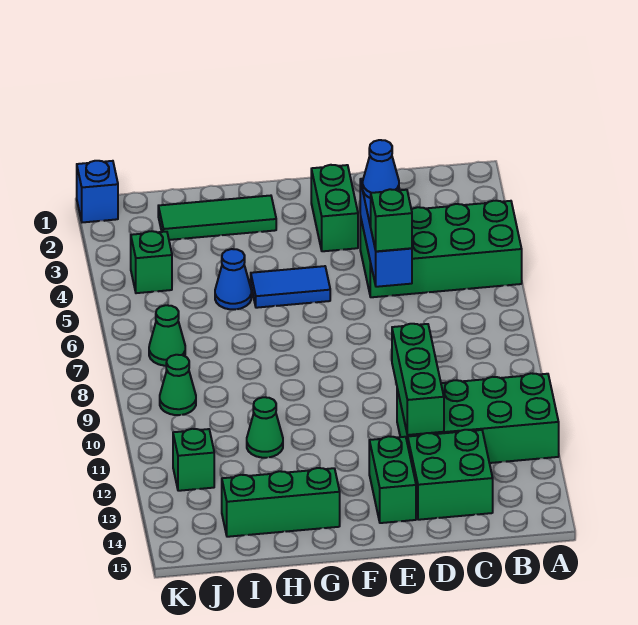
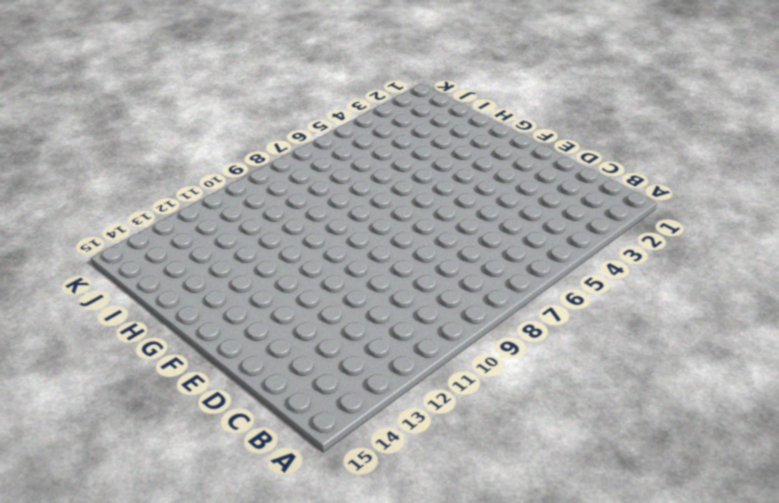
none -> green 2x4 brick [360,201,522,297]
none -> green 2x4 brick [397,373,559,463]
none -> green 2x2 brick [408,430,493,520]

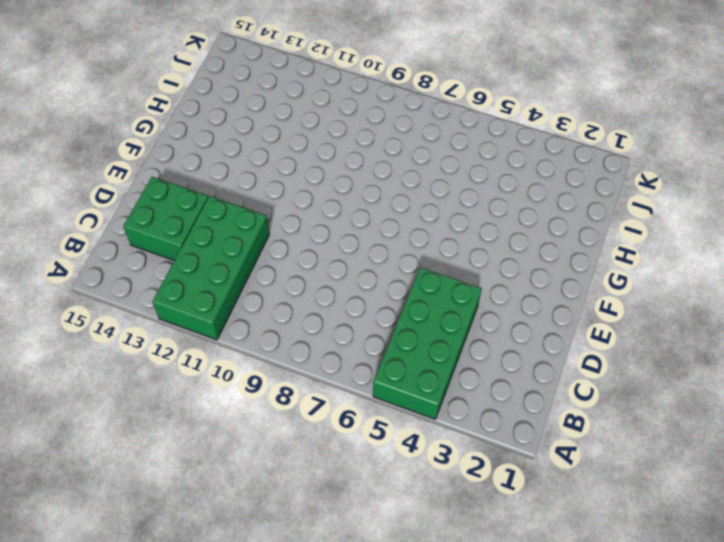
none -> green 1x2 brick [311,165,358,251]
none -> green 1x2 brick [369,436,416,523]
none -> blue 1x2 tile [251,266,330,308]

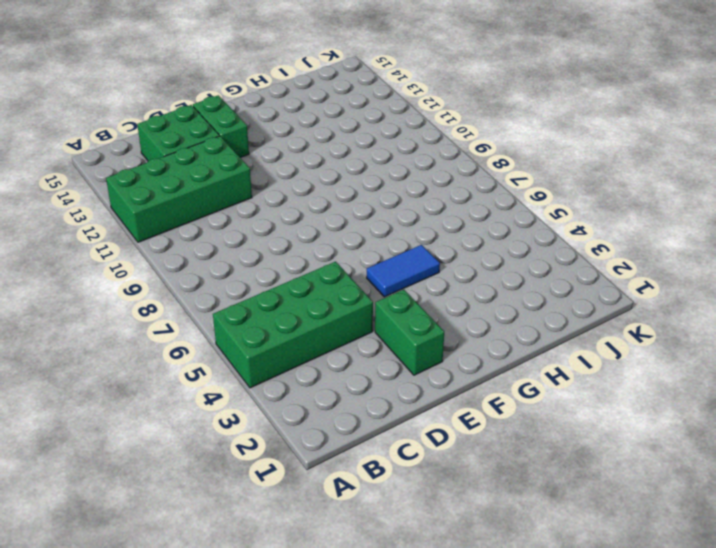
none -> green 1x3 tile [158,196,276,240]
none -> green 1x3 brick [222,468,340,537]
none -> blue 1x1 cone [215,249,251,310]

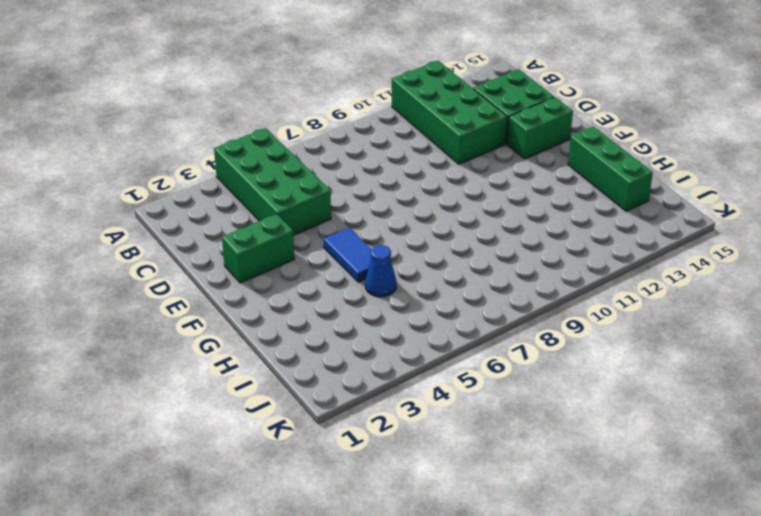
none -> green 1x3 tile [158,196,276,240]
none -> green 1x1 cone [247,397,283,458]
none -> green 1x1 brick [131,231,172,293]

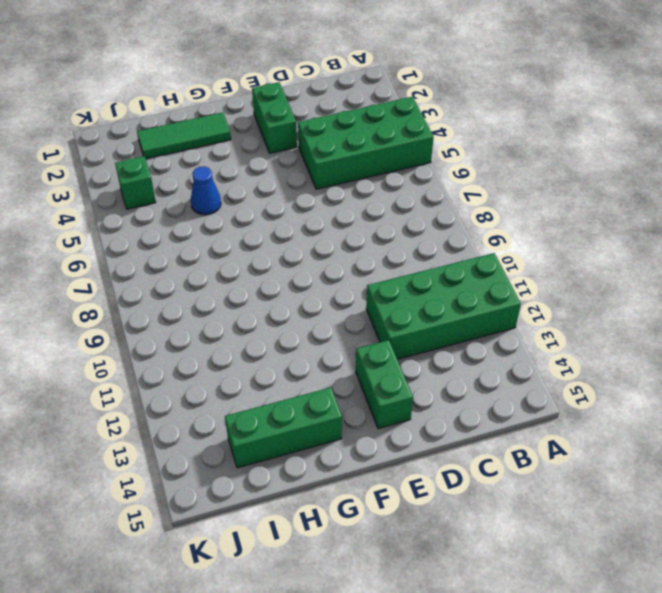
none -> green 2x2 brick [408,430,493,520]
none -> blue 1x2 tile [251,266,330,308]
none -> green 1x1 cone [247,397,283,458]

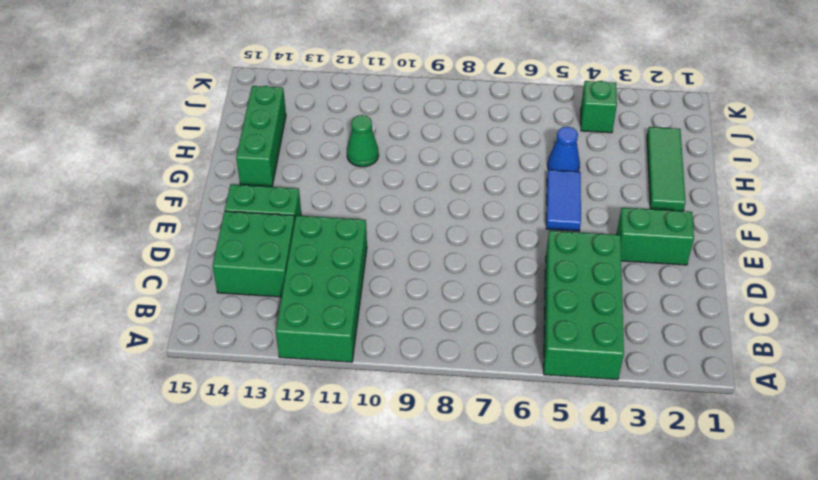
none -> green 1x1 cone [149,305,185,366]
none -> green 1x1 cone [160,355,196,415]
none -> green 1x1 brick [173,429,214,491]

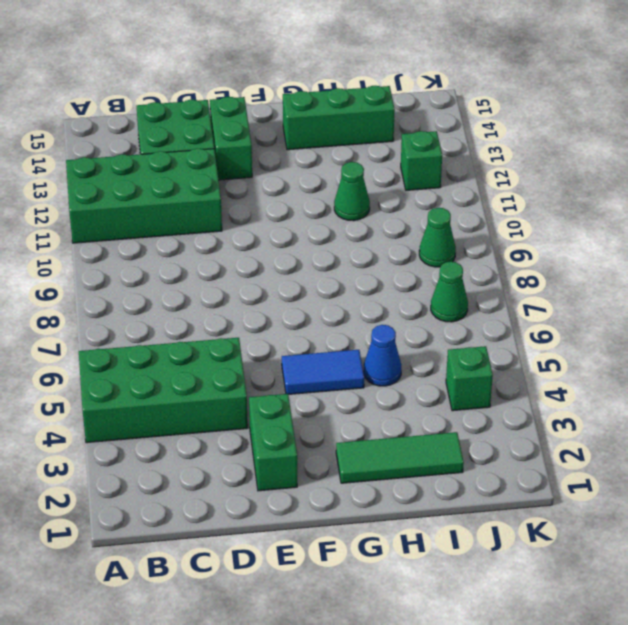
none -> blue 1x1 brick [77,161,118,222]
none -> blue 1x3 brick [360,179,412,287]
none -> green 1x3 brick [392,324,444,435]

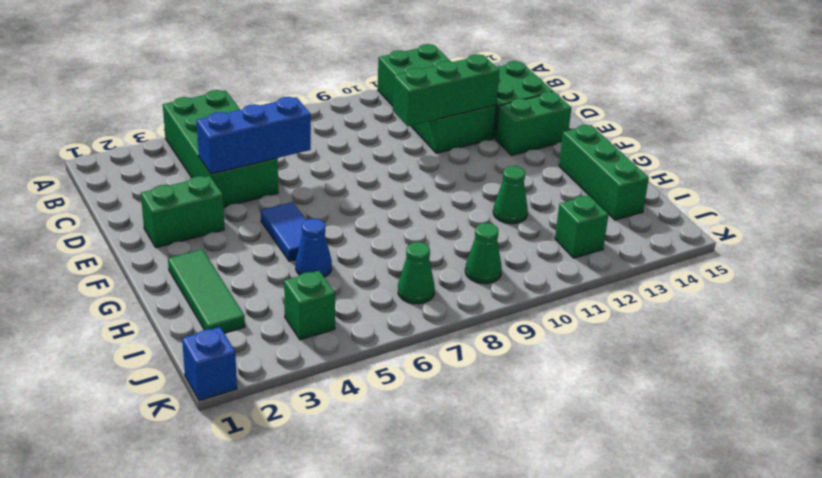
none -> blue 1x1 cone [363,140,399,198]
none -> green 1x1 brick [371,189,412,251]

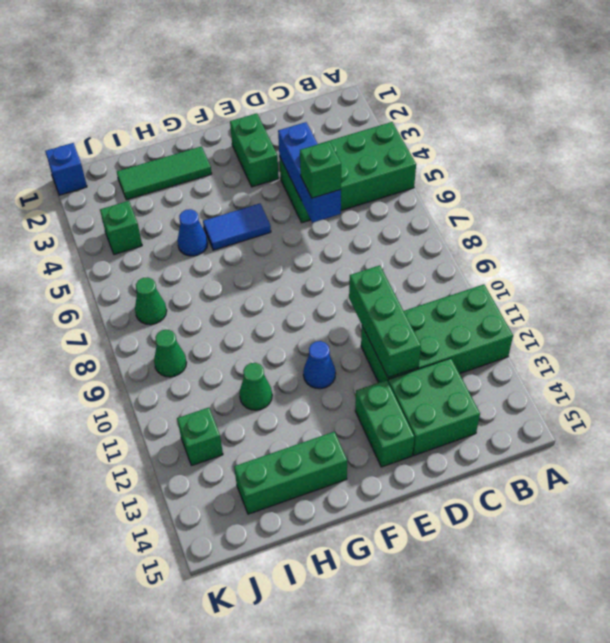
blue 1x1 cone [303,341,336,389] -> blue 1x1 cone moved to [363,140,399,198]

